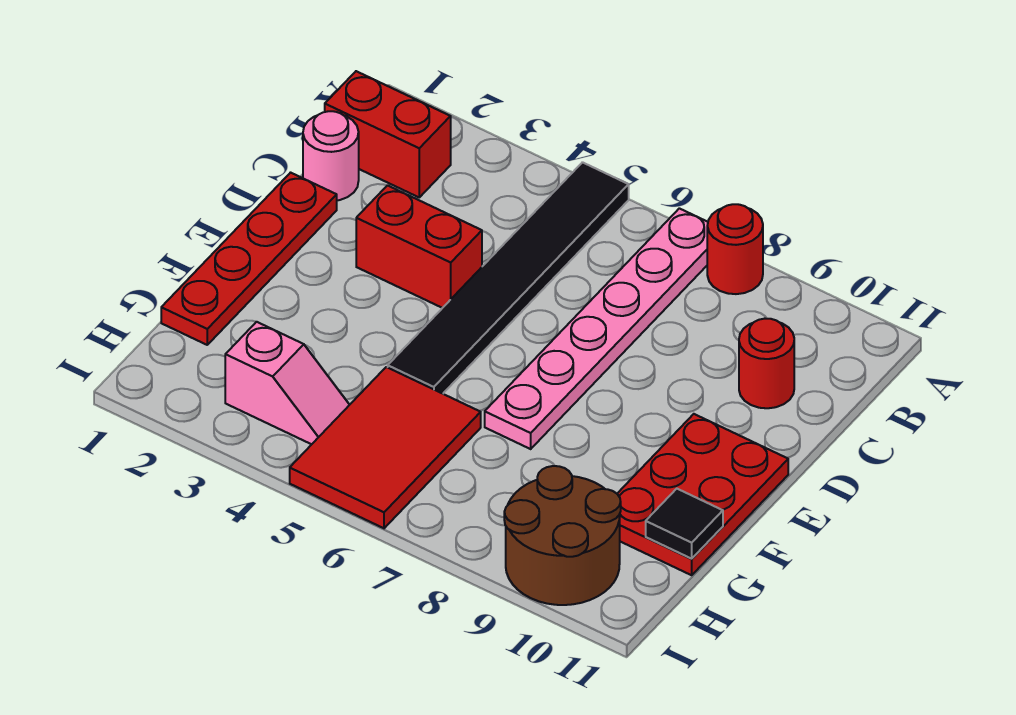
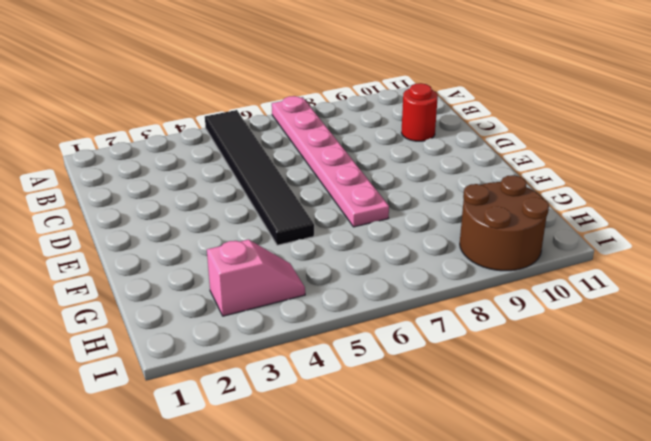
none -> red 1x1 round brick [707,204,763,294]
none -> red 1x2 brick [325,71,451,197]
none -> pink 1x1 round brick [303,111,359,200]

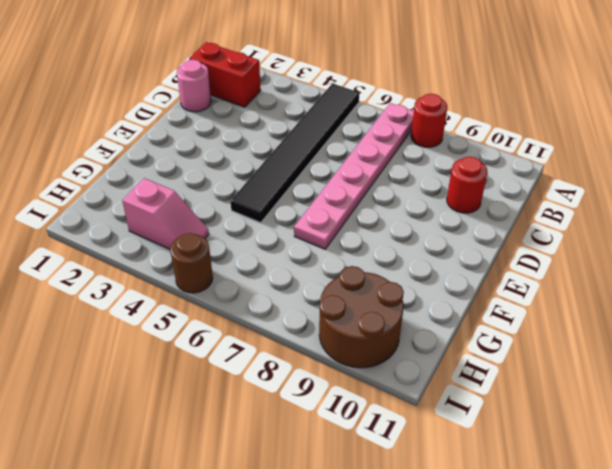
brown 1x1 round brick [170,233,213,293] -> red 2x3 tile [290,367,481,528]
none -> red 1x4 plate [161,173,337,345]
none -> red 1x2 brick [356,185,482,308]
none -> red 2x3 plate [617,414,788,575]

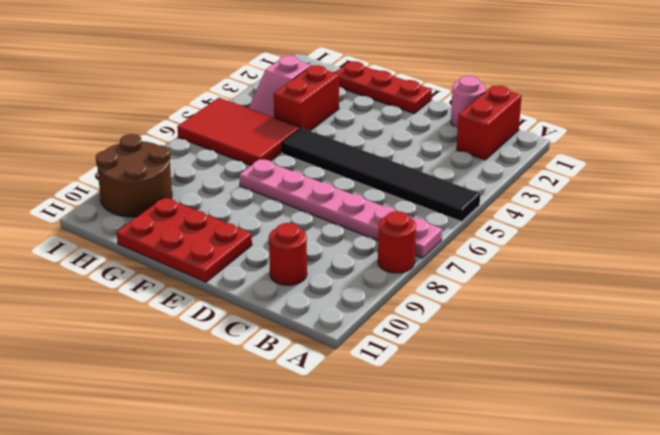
red 1x3 plate [335,61,432,113] -> red 1x4 plate [161,173,337,345]
red 1x2 brick [274,65,339,131] -> red 1x2 brick moved to [356,185,482,308]
none -> black 1x1 tile [646,489,723,559]

